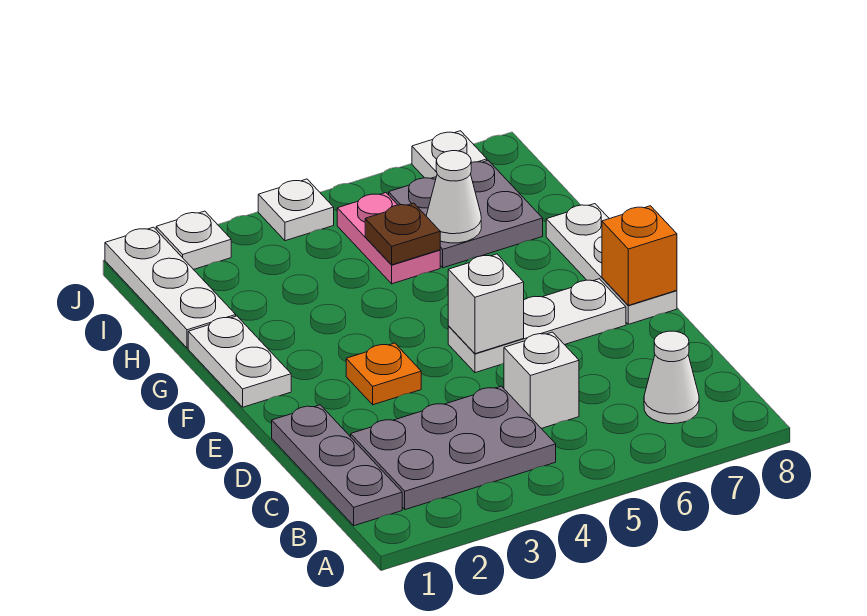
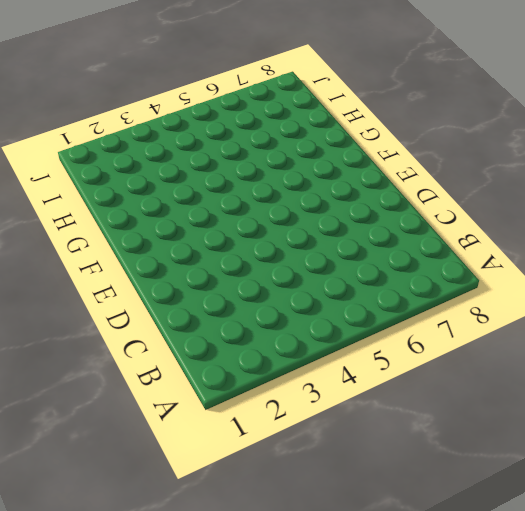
none -> grey 1x3 plate [272,405,402,526]
none -> grey 2x3 plate [351,386,556,510]
none -> white 1x1 cone [644,331,699,424]

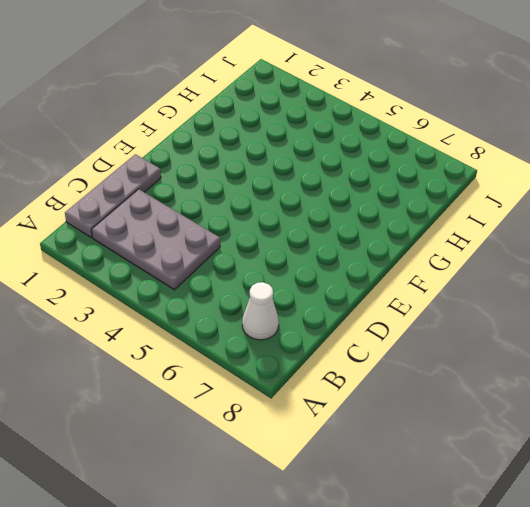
none -> white 1x1 brick [504,332,579,428]
none -> orange 1x1 plate [346,343,421,405]
none -> white 1x3 plate [448,279,626,373]

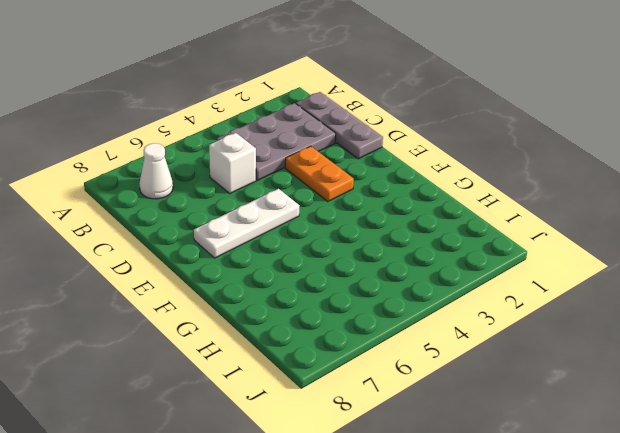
orange 1x2 plate [285,146,354,201] -> orange 1x1 plate [346,343,421,405]
none -> white 1x3 plate [546,204,677,324]
none -> white 1x2 plate [188,316,291,407]
none -> white 1x3 plate [105,227,236,348]

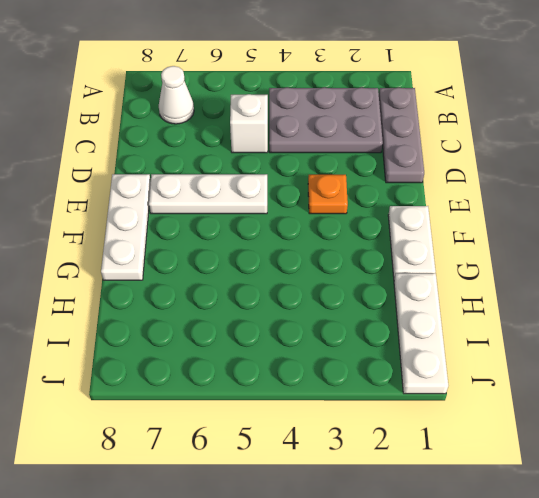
none -> pink 1x2 plate [337,193,440,284]
none -> grey 2x2 plate [389,161,543,268]
none -> white 1x1 plate [156,211,231,270]

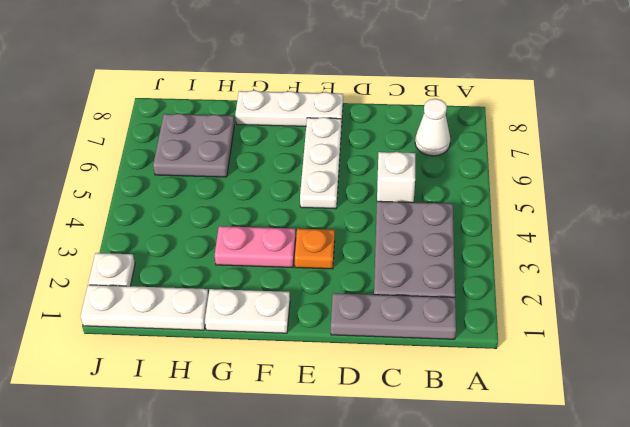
pink 1x2 plate [215,226,296,268] -> pink 1x2 plate moved to [337,193,440,284]
none -> white 1x1 plate [258,179,334,241]
none -> white 1x1 plate [412,131,487,178]
none -> white 1x1 brick [448,254,524,354]

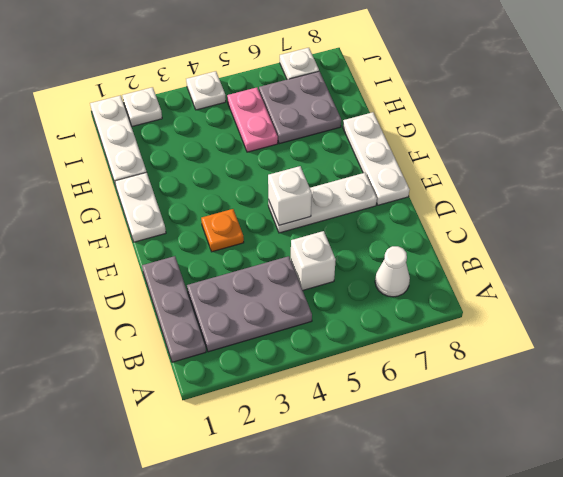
none -> orange 1x1 brick [602,206,677,305]
none -> brown 1x1 plate [365,203,440,265]
none -> white 1x1 cone [426,151,481,243]

